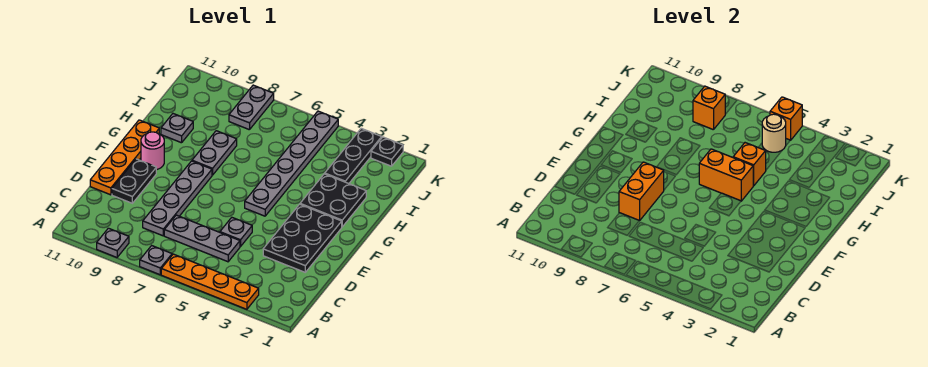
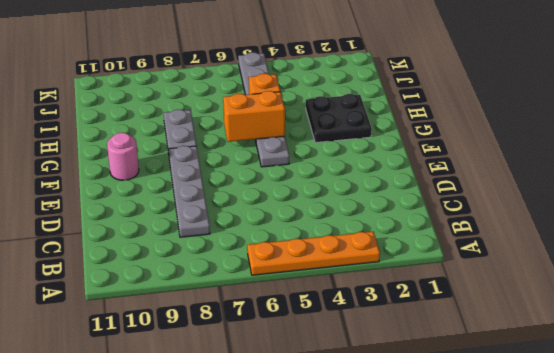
none -> grey 1x1 plate [140,246,172,275]
none -> grey 1x1 plate [97,228,129,257]
none -> grey 1x3 plate [164,215,240,262]

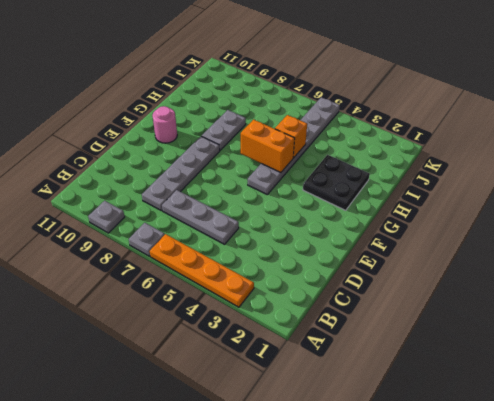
none -> black 2x3 plate [263,204,342,272]
none -> grey 1x1 plate [220,218,252,247]
none -> black 1x2 plate [112,159,156,203]

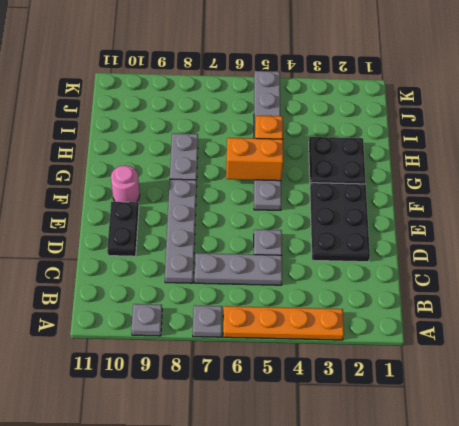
none -> orange 1x4 plate [90,120,159,195]
none -> grey 1x1 plate [161,114,193,143]
none -> black 1x3 plate [325,128,382,184]

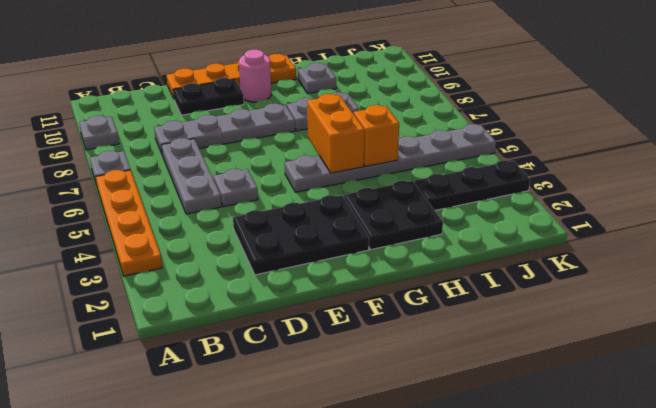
none -> grey 1x2 plate [229,85,274,130]
none -> black 1x1 plate [371,137,403,166]
none -> orange 1x2 brick [619,162,664,221]

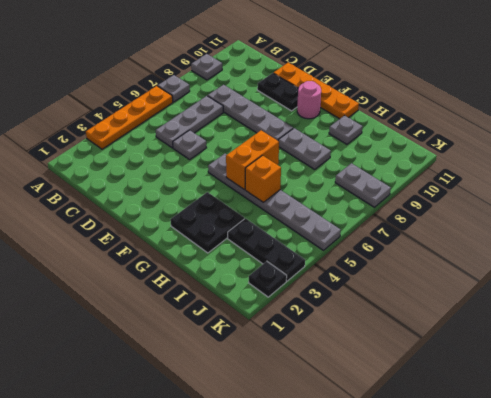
none -> black 2x3 plate [263,204,342,272]
none -> orange 1x2 brick [619,162,664,221]
none -> tan 1x1 round brick [762,114,786,152]

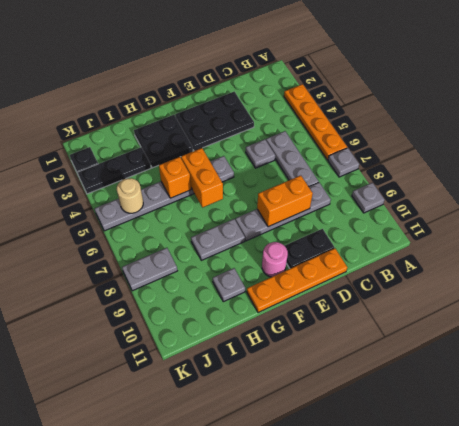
none -> orange 1x1 brick [693,86,725,130]
none -> orange 1x1 brick [770,97,802,140]

